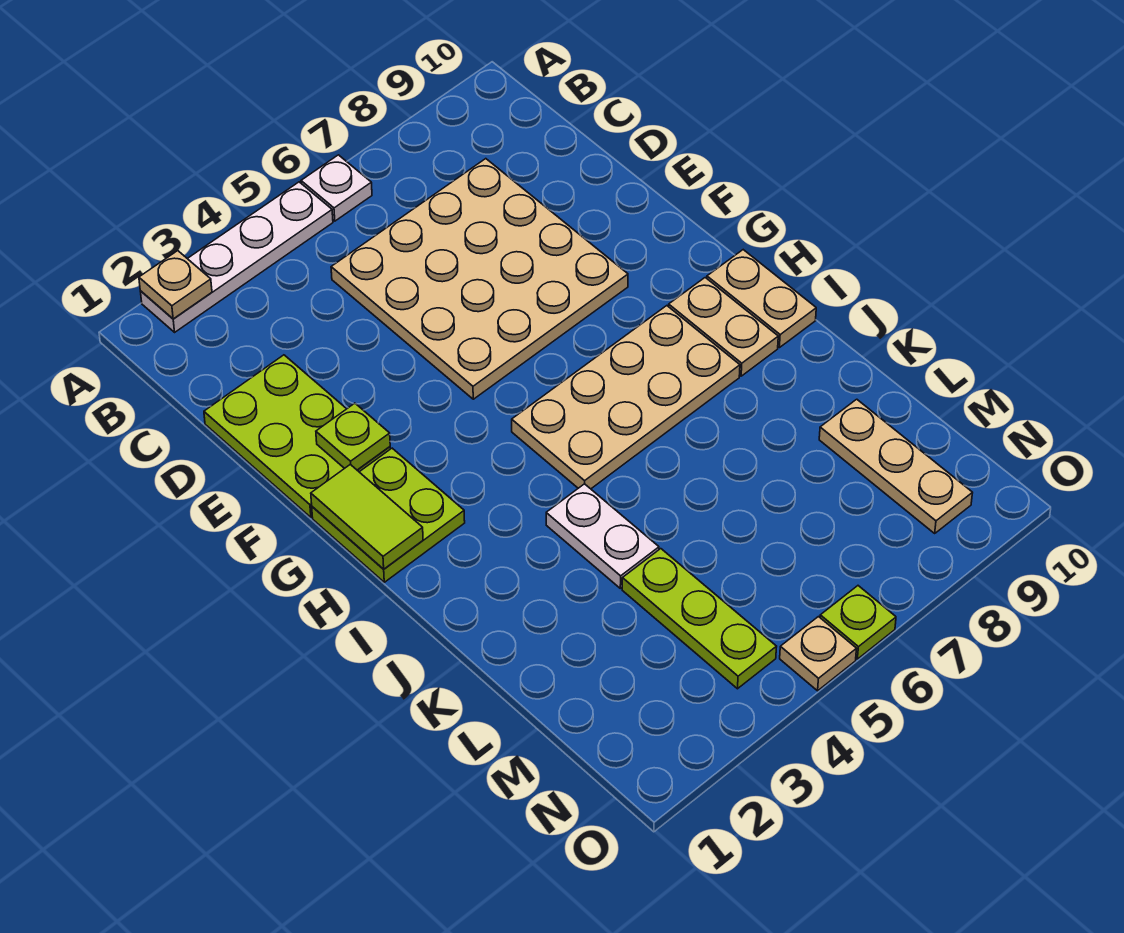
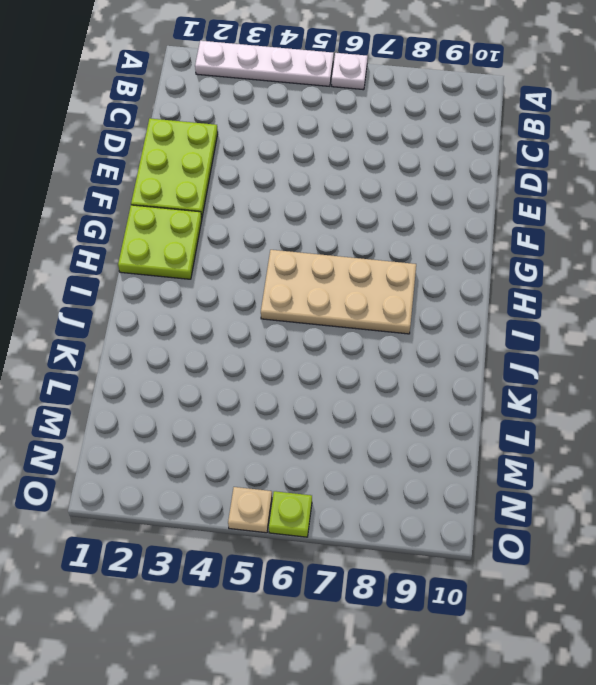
none -> tan 4x4 plate [331,159,628,399]
none -> tan 1x2 plate [669,278,778,376]
none -> tan 1x2 plate [707,250,816,348]

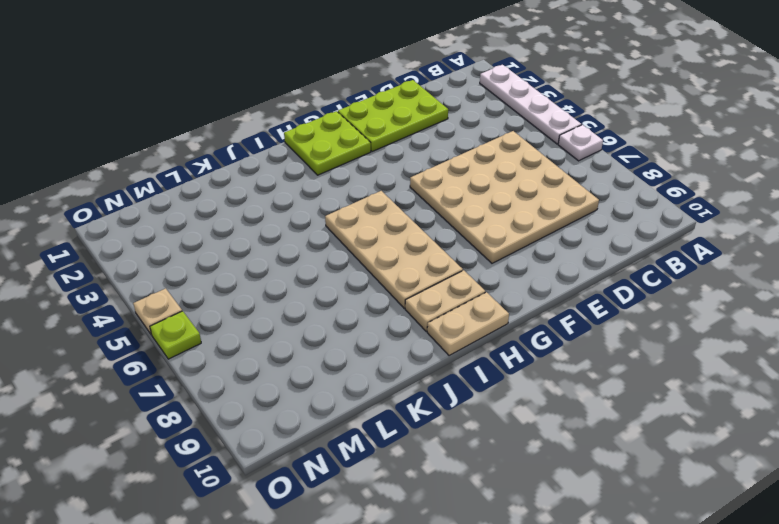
none -> white 1x2 plate [546,484,659,588]
none -> lime 1x3 plate [622,549,777,689]
none -> tan 1x3 plate [819,399,972,533]

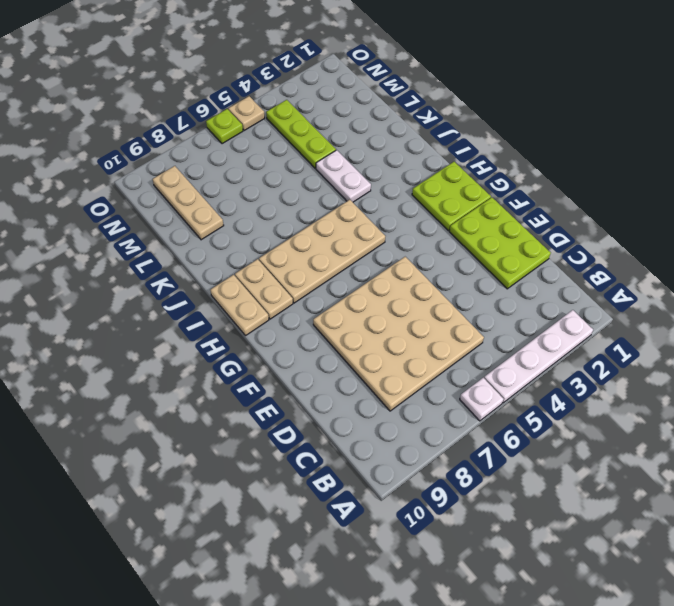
none -> tan 1x1 plate [139,251,212,319]
none -> lime 1x1 plate [316,403,390,470]
none -> lime 1x2 tile [311,464,423,569]

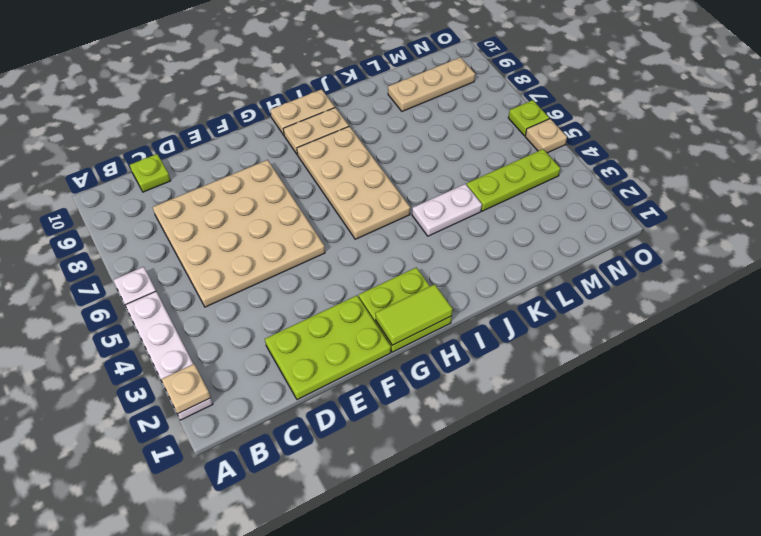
lime 1x1 plate [130,154,171,192] -> lime 1x1 plate moved to [316,403,390,470]

